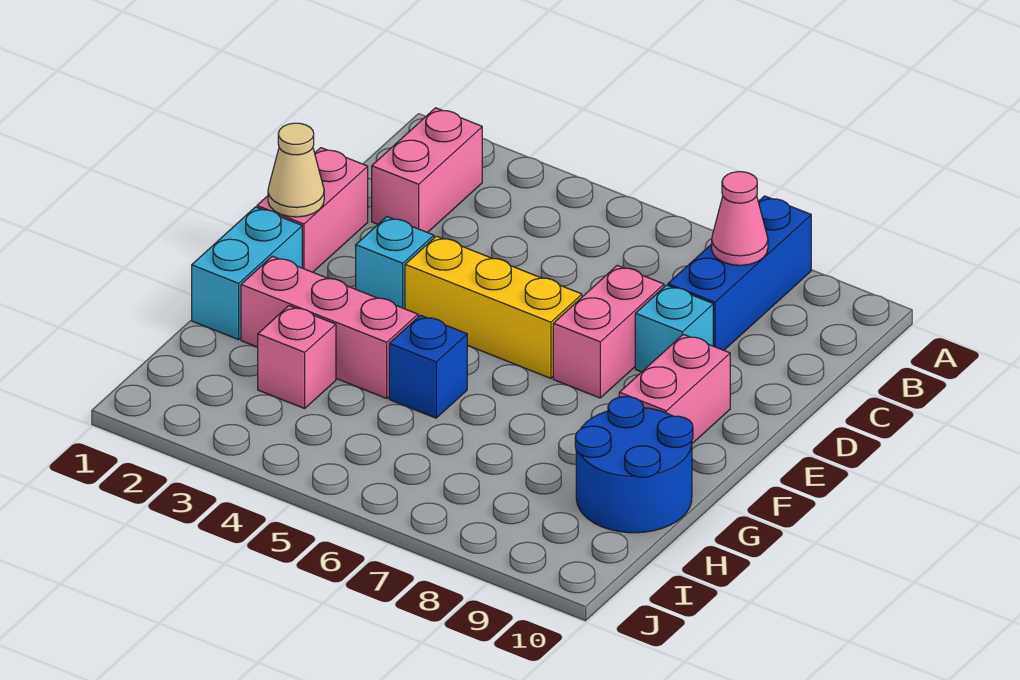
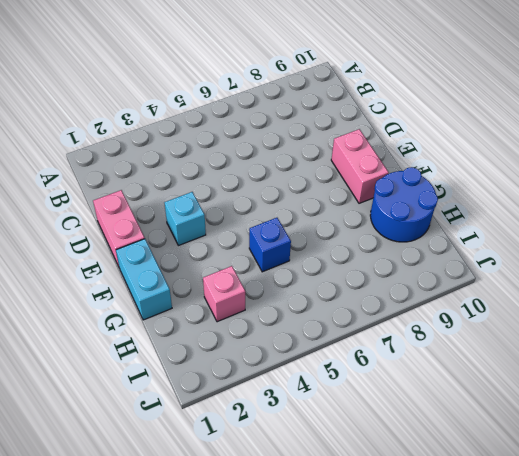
none -> blue 1x3 brick [668,196,811,350]
none -> pink 1x2 brick [372,108,482,233]
none -> pink 1x2 brick [553,266,664,398]

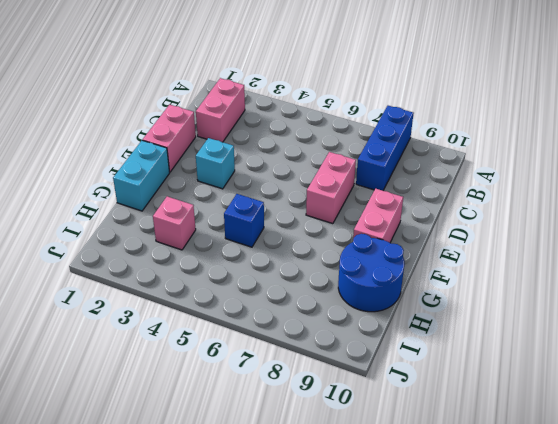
none -> cyan 1x1 brick [635,285,713,372]
none -> yellow 1x3 brick [405,236,582,378]
none -> pink 1x3 brick [241,256,418,398]

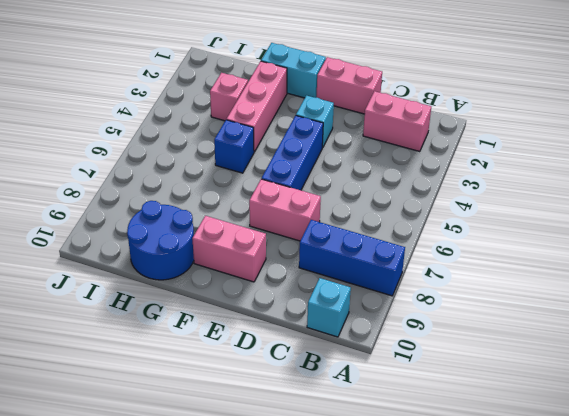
cyan 1x1 brick [307,278,351,337] -> cyan 1x1 brick moved to [635,285,713,372]
blue 1x3 brick [262,116,323,190] -> yellow 1x3 brick [405,236,582,378]
none -> pink 1x1 cone [712,172,768,265]
none -> tan 1x1 cone [268,123,324,217]

